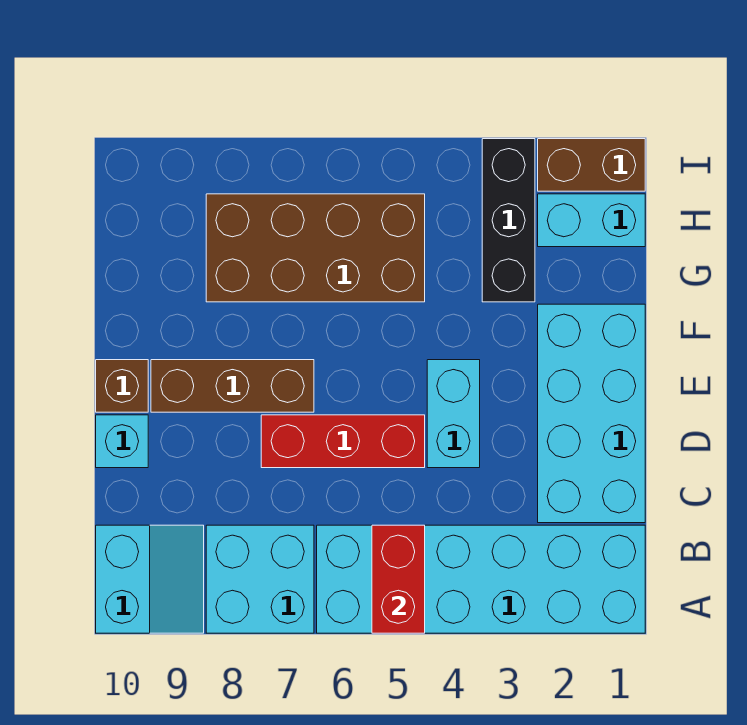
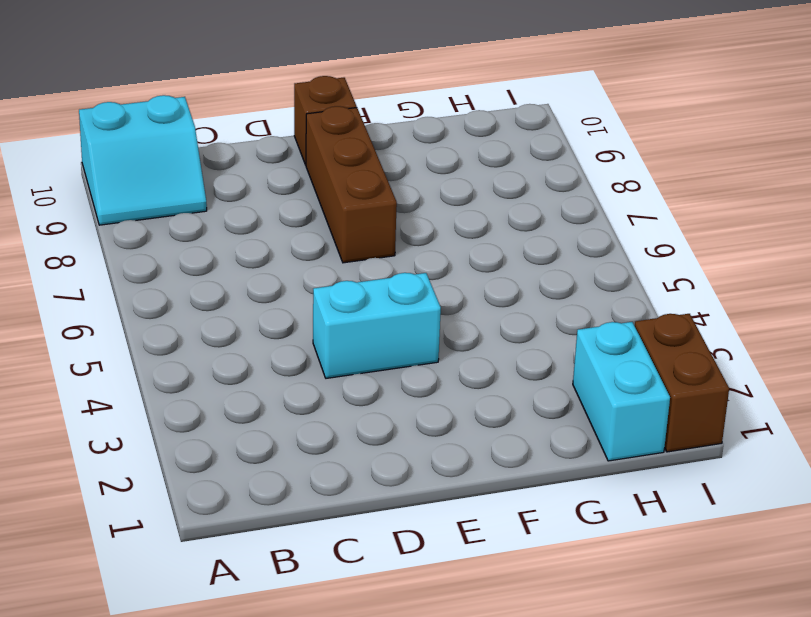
none -> cyan 2x6 brick [317,525,645,633]
none -> cyan 2x2 brick [206,525,314,633]
none -> cyan 2x4 brick [538,304,645,523]

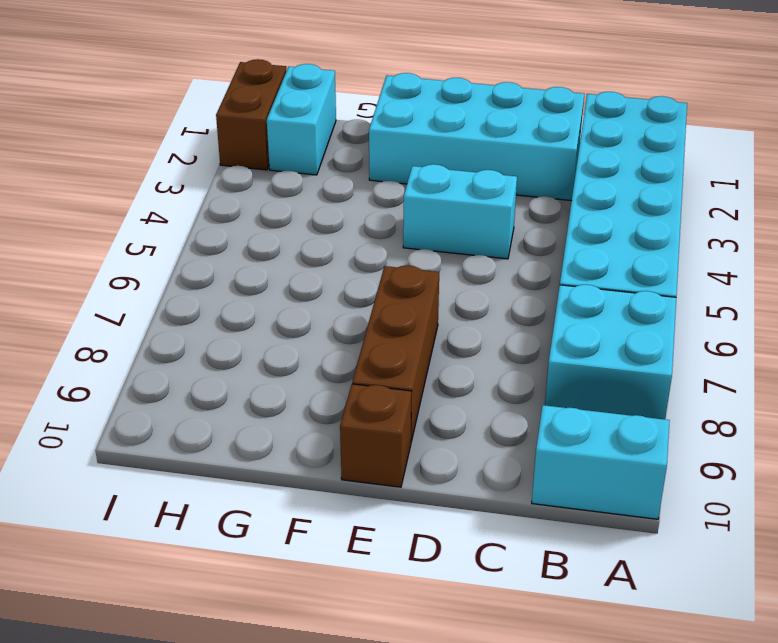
none -> red 1x3 brick [261,415,425,468]
none -> cyan 1x1 brick [96,415,148,468]
none -> black 1x3 brick [482,139,535,302]

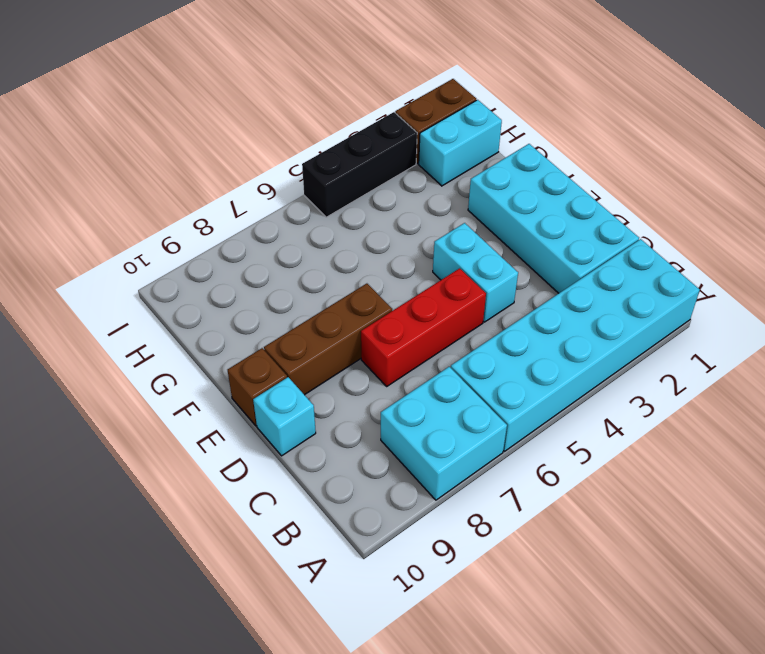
black 1x3 brick [302,112,417,217] -> black 1x3 brick turned to [482,139,535,302]
none -> cyan 2x2 slope [96,525,204,633]
none -> brown 2x4 brick [206,194,425,302]
none -> red 1x2 brick [372,525,425,633]

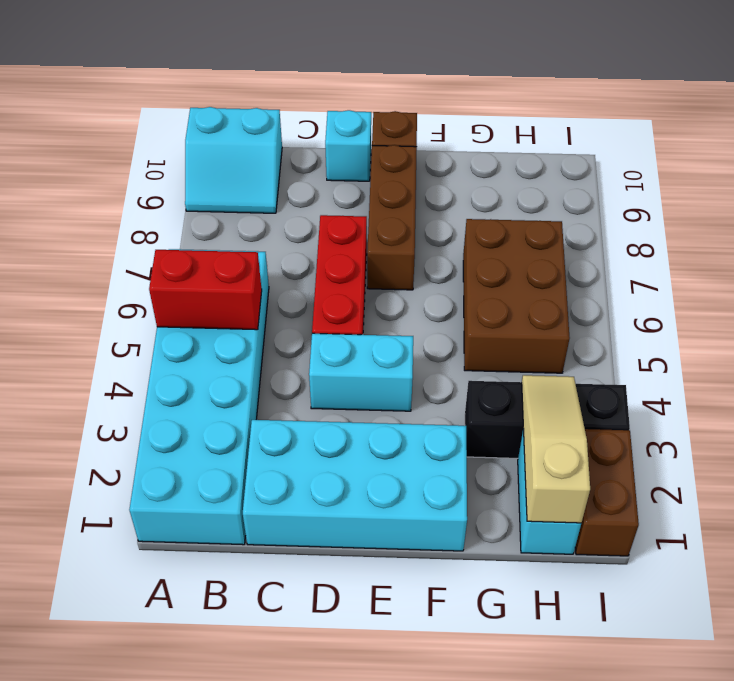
brown 2x3 brick [463,219,570,373] -> brown 2x4 brick [206,194,425,302]
tan 1x3 slope [522,375,590,523] -> none
none -> cyan 2x2 brick [206,525,314,633]

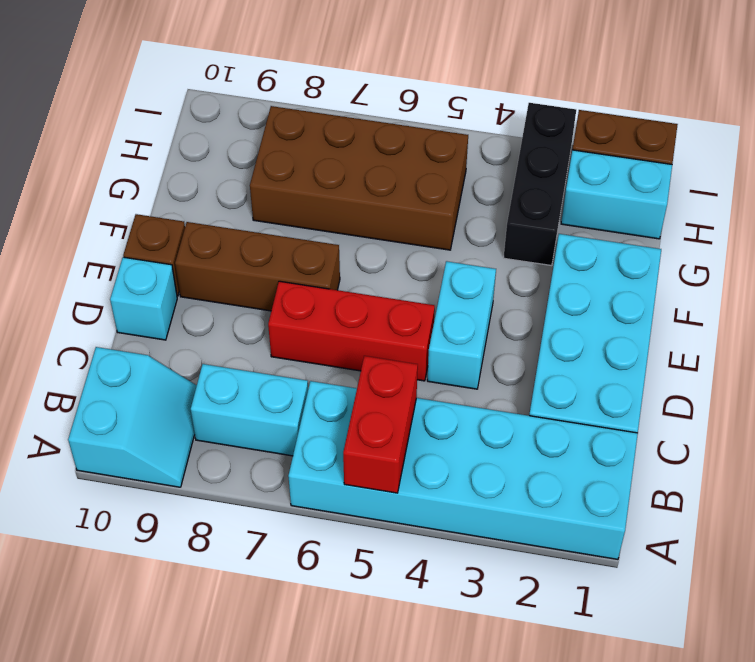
cyan 1x2 brick [191,364,308,456] -> cyan 2x2 brick [206,525,314,633]

